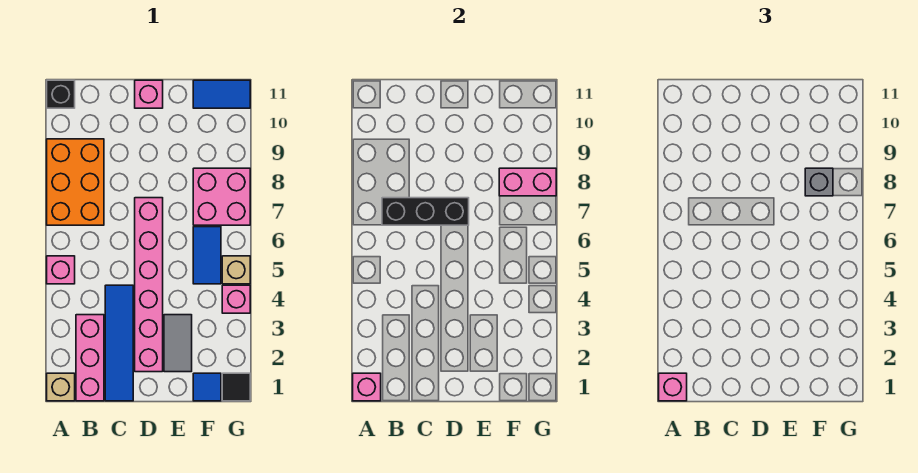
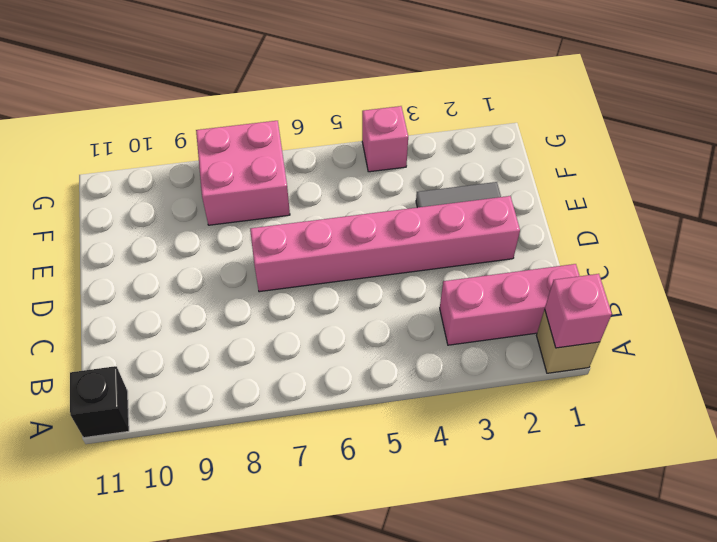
none -> pink 1x1 brick [47,256,75,284]
none -> orange 2x3 brick [47,139,104,225]
none -> blue 1x4 tile [105,285,133,401]

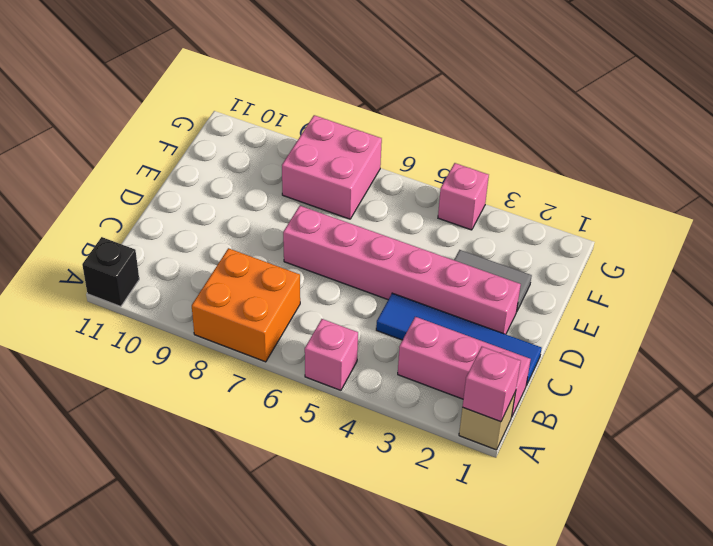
orange 2x2 brick [192,248,300,362] -> orange 2x3 brick [47,139,104,225]
none -> pink 1x1 brick [135,80,163,108]
none -> blue 1x1 tile [193,373,221,401]
none -> blue 1x2 tile [193,227,221,284]

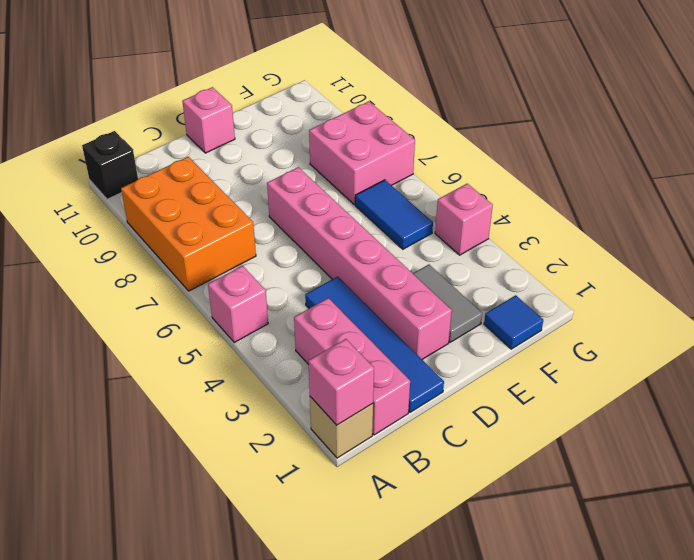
none -> blue 1x2 tile [193,80,250,108]
none -> black 1x1 tile [222,373,250,401]
none -> tan 1x1 brick [222,256,250,284]

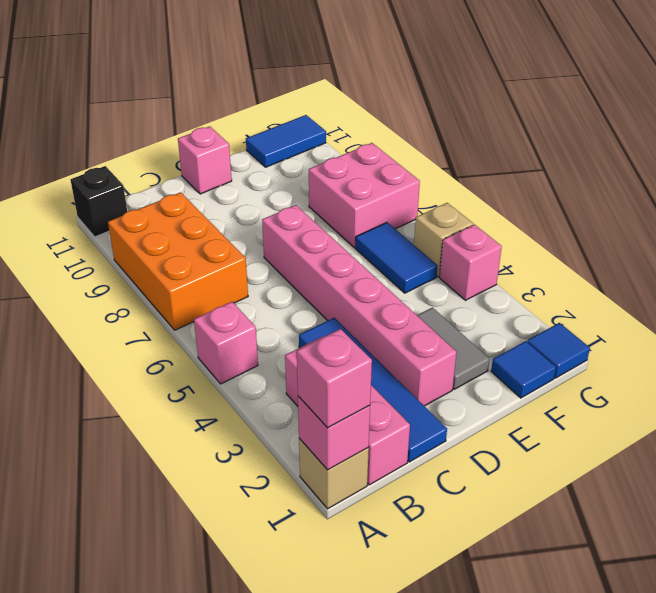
blue 1x1 tile [527,323,590,378] -> black 1x1 tile [222,373,250,401]
none -> black 1x3 brick [382,198,469,225]
none -> pink 1x2 brick [499,168,556,196]
none -> grey 1x1 brick [805,168,833,196]

